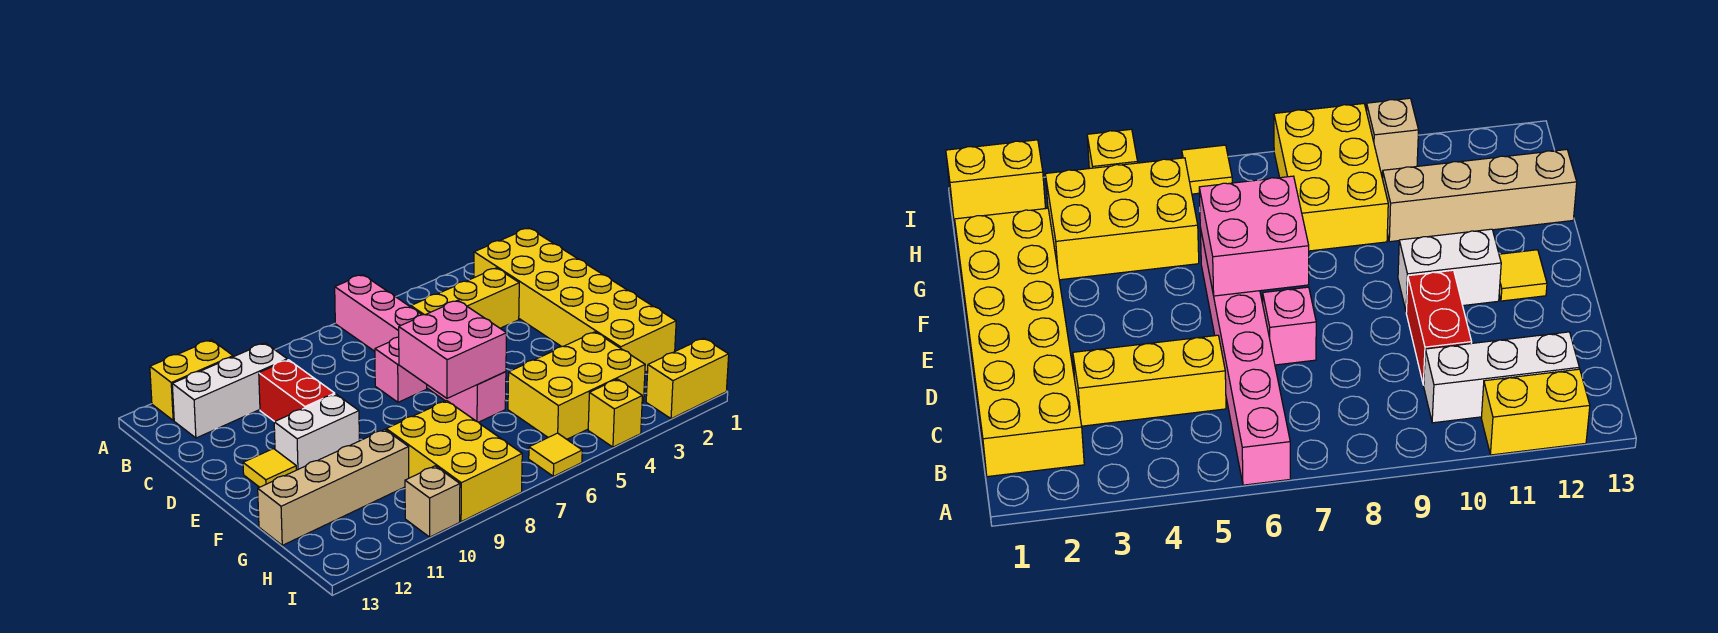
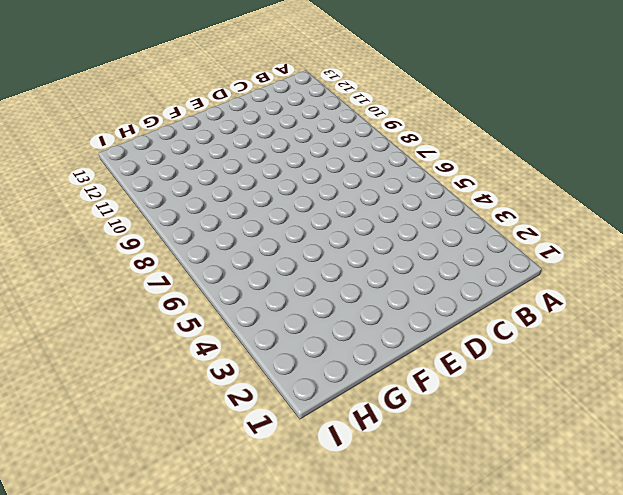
none -> pink 1x6 brick [335,275,506,422]
none -> yellow 1x2 brick [150,340,233,420]
none -> yellow 2x6 brick [474,228,676,372]

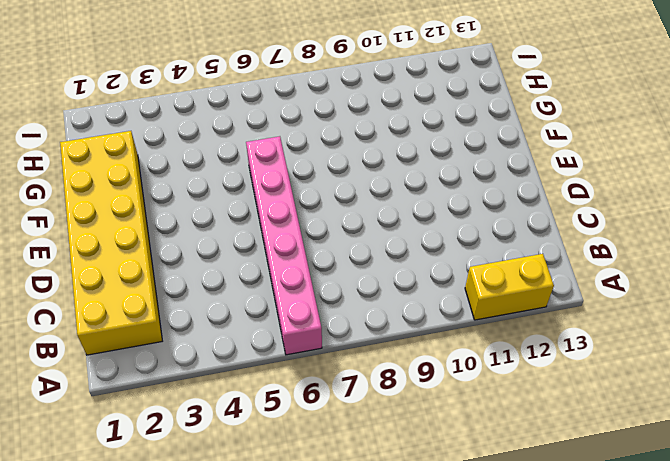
none -> white 1x3 brick [172,343,287,438]
none -> yellow 1x3 brick [411,268,519,328]
none -> red 1x2 brick [259,360,335,422]

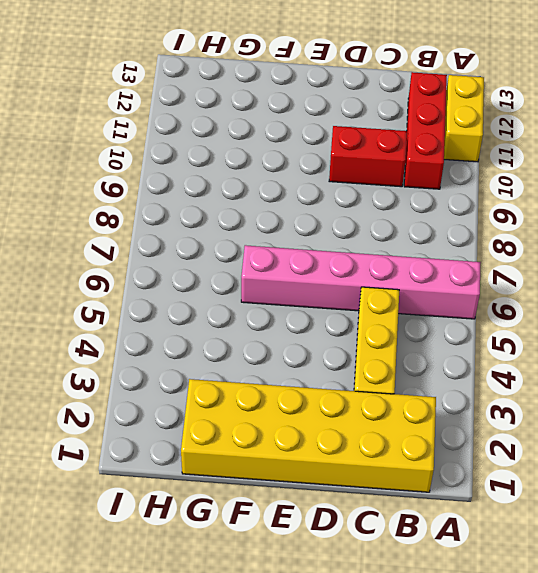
red 1x3 brick [404,72,447,189] -> white 1x3 brick [172,343,287,438]
none -> pink 1x1 brick [375,337,427,402]
none -> white 1x2 brick [274,394,359,470]
none -> yellow 1x1 tile [243,449,296,487]

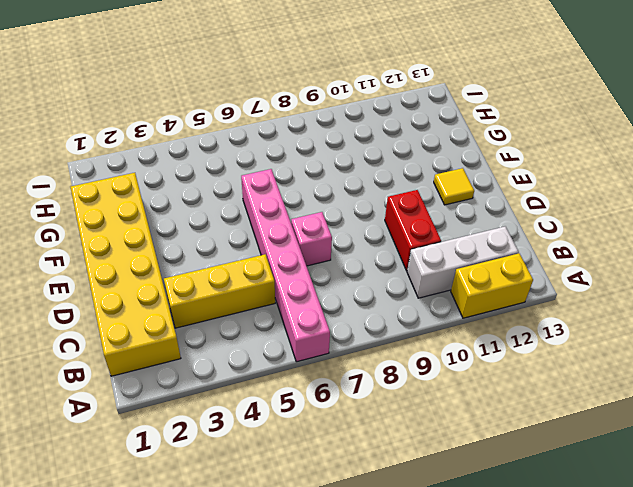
none -> white 1x2 brick [274,394,359,470]
none -> yellow 2x3 brick [508,332,645,439]
none -> yellow 2x3 brick [386,401,522,522]

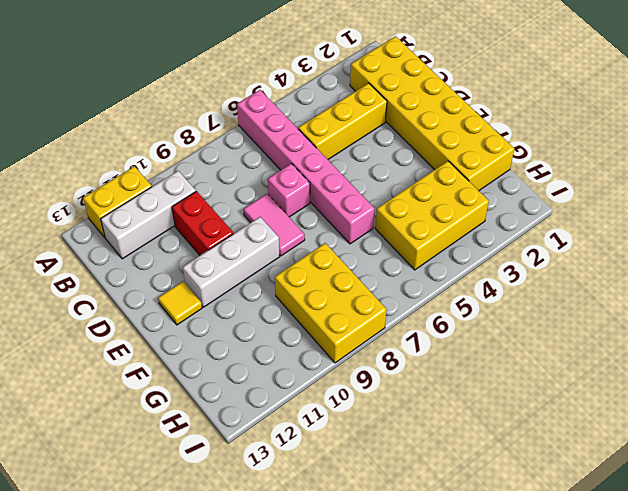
pink 1x2 tile [243,194,305,256] -> none
white 1x3 brick [183,217,280,307] -> white 1x2 brick [274,394,359,470]
none -> tan 1x4 brick [258,429,409,545]
none -> yellow 1x2 brick [646,338,729,419]
none -> yellow 1x1 brick [588,379,642,447]

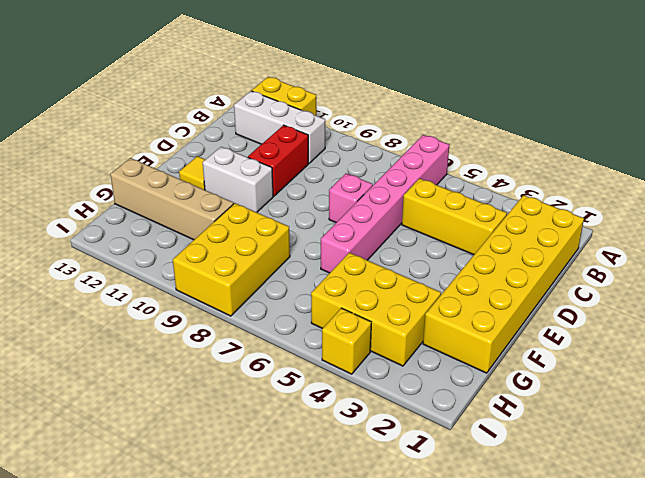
none -> yellow 1x2 brick [646,338,729,419]
none -> yellow 1x1 tile [529,433,582,476]
none -> tan 1x1 brick [405,466,460,537]

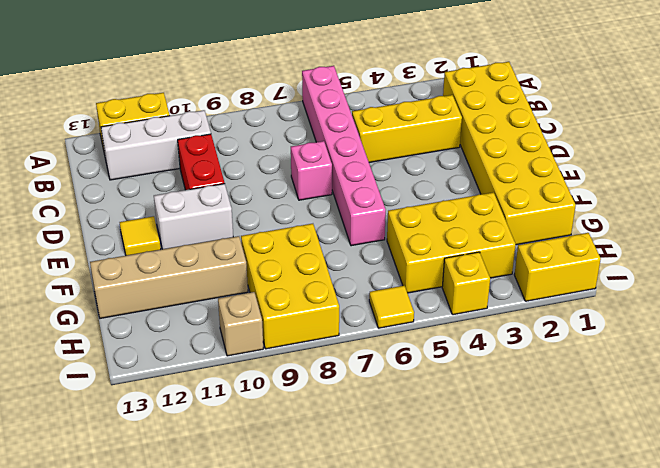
none -> pink 2x2 brick [399,300,507,398]

